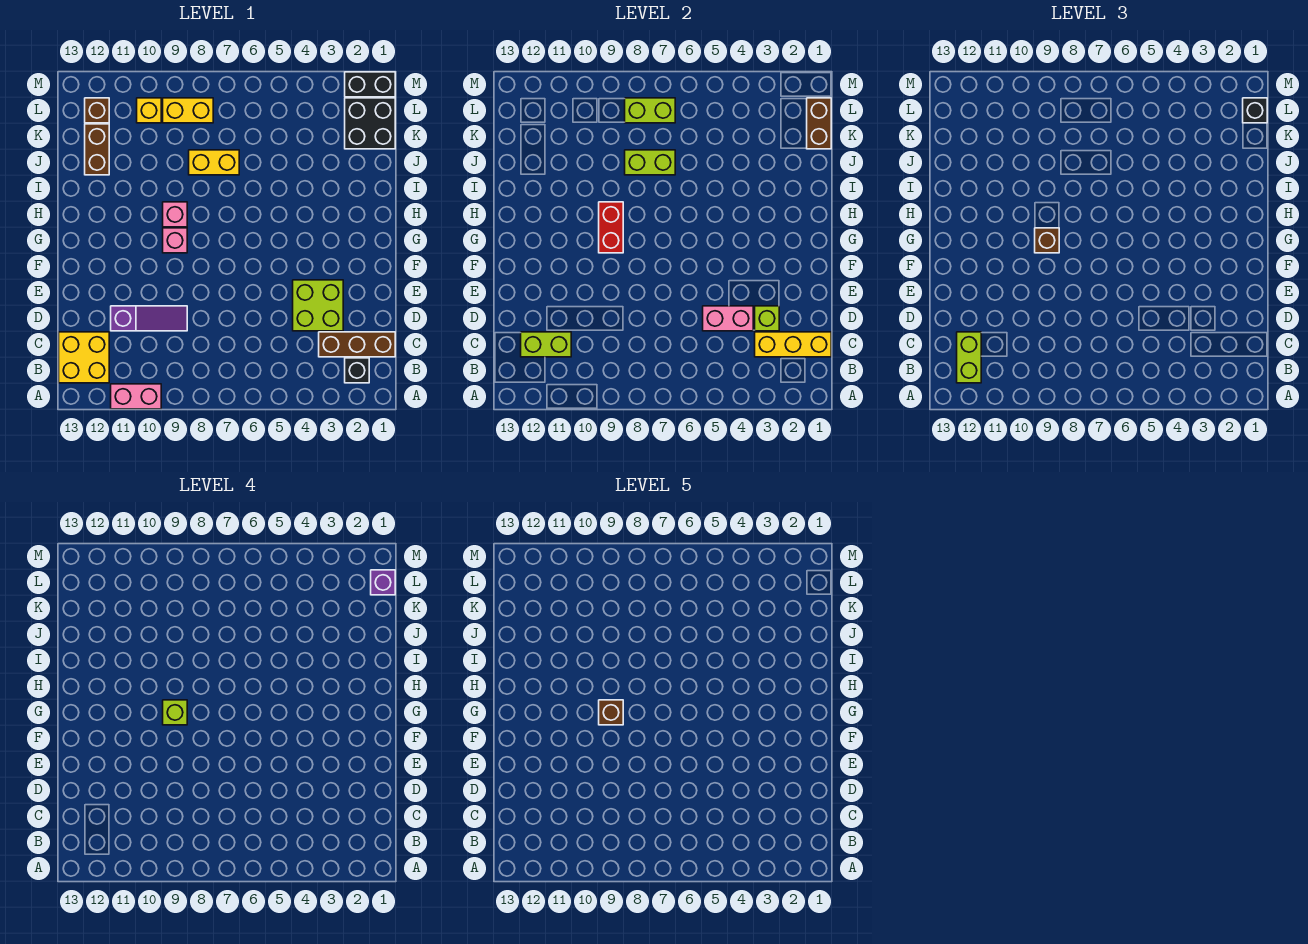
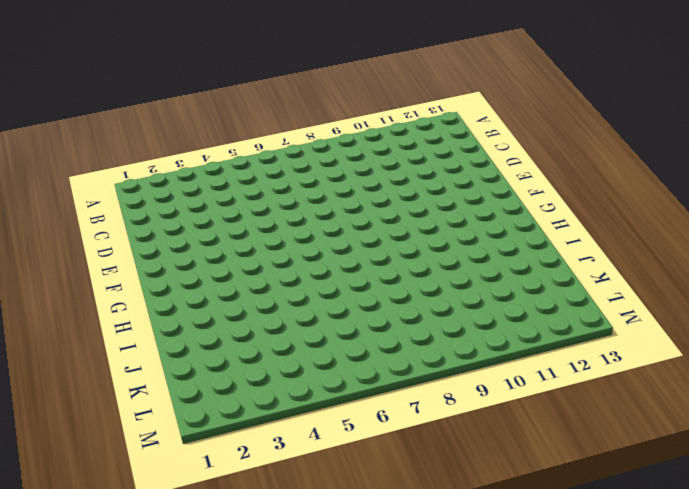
none -> pink 1x2 brick [111,384,161,409]
none -> black 1x1 brick [345,358,369,383]
none -> yellow 2x2 brick [59,332,109,383]

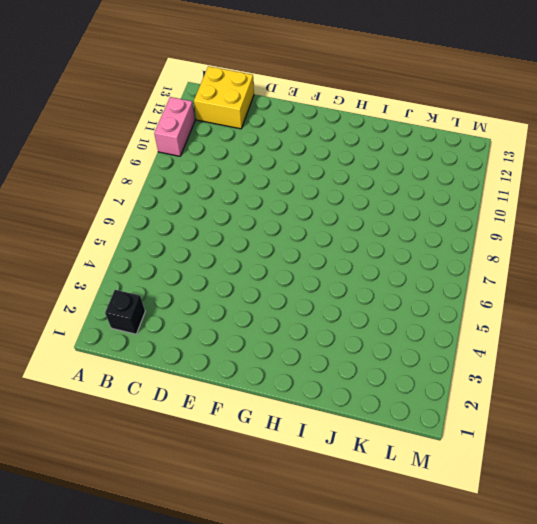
none -> brown 1x3 brick [319,332,395,357]
none -> lime 2x2 brick [293,280,343,331]
none -> purple 1x3 slope [111,306,187,331]

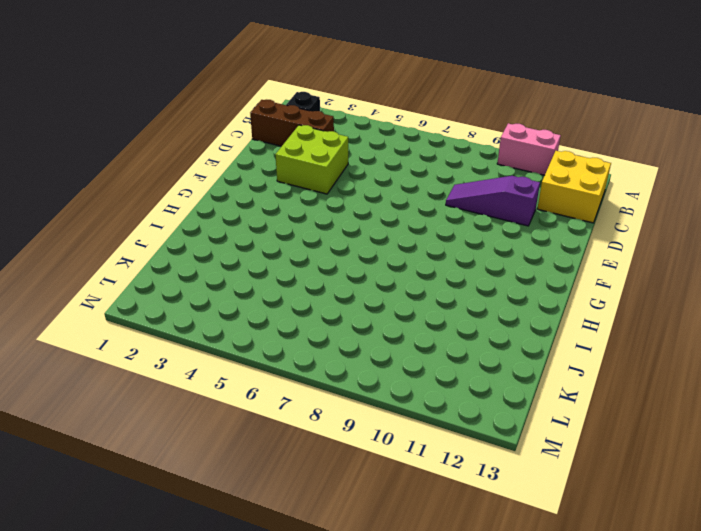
none -> pink 1x1 brick [163,228,187,253]
none -> pink 1x1 brick [163,202,187,227]
none -> yellow 1x2 brick [189,150,239,175]

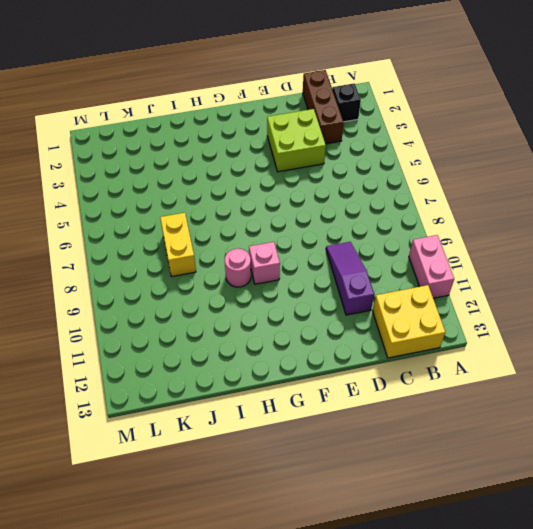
pink 1x1 round brick [225,249,251,287] -> pink 1x1 brick [163,202,187,227]
none -> brown 1x2 brick [85,124,109,175]
none -> black 2x2 brick [345,98,395,149]
none -> yellow 1x2 brick [163,98,213,123]

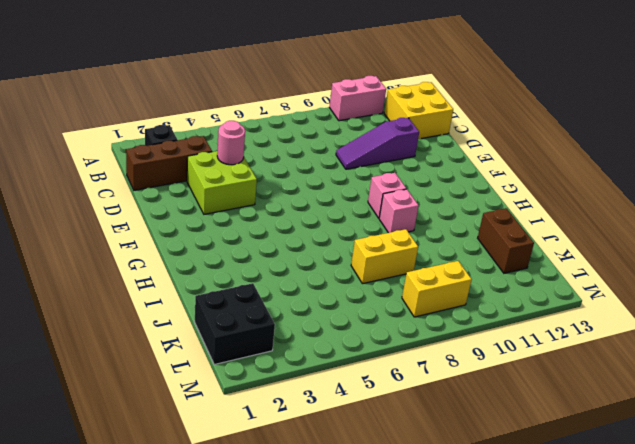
pink 1x1 round brick [217,121,245,165] -> pink 1x2 brick [703,306,753,331]
none -> yellow 1x1 brick [137,98,161,123]
none -> brown 1x1 brick [85,98,109,123]
none -> black 1x2 brick [345,72,395,97]

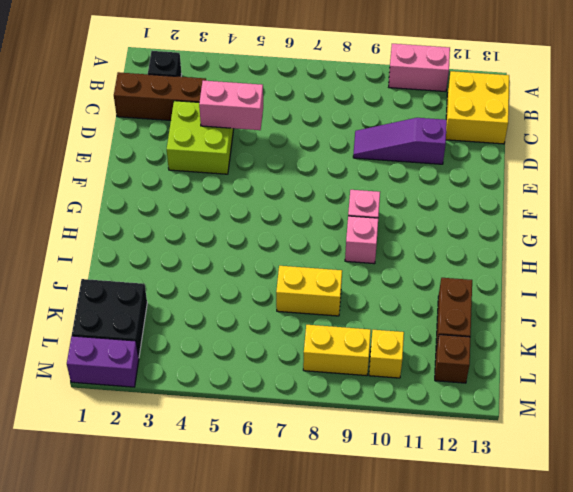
purple 1x2 brick [67,336,139,387] -> black 1x2 brick [345,72,395,97]
none -> yellow 1x3 brick [755,332,831,357]
none -> lime 1x2 brick [521,332,571,357]
none -> lime 1x1 brick [755,306,779,331]

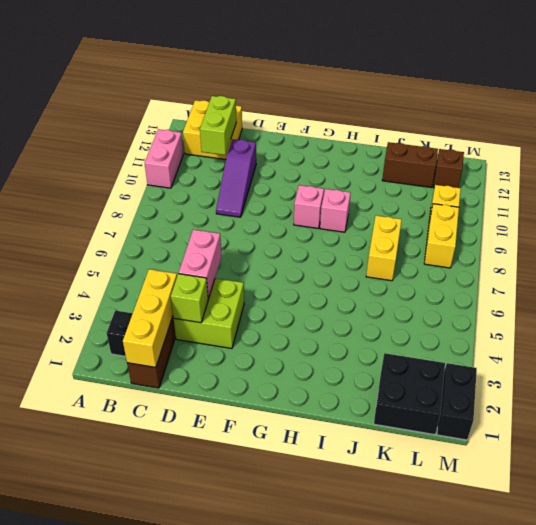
none -> red 1x2 brick [599,202,623,253]
none -> lime 1x2 brick [625,150,675,175]
none -> brown 1x2 brick [807,98,831,149]

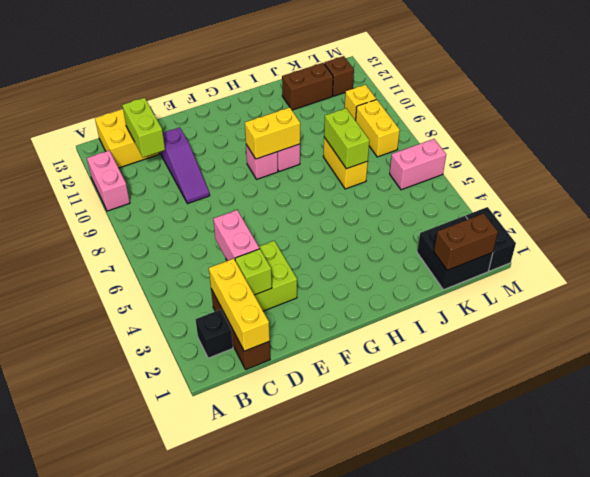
yellow 1x2 brick [245,107,300,159] -> red 1x2 brick [599,202,623,253]
pink 1x2 brick [390,139,446,190] -> none
none -> lime 1x2 brick [625,98,675,123]
none -> lime 1x2 brick [957,332,981,383]
none -> brown 1x1 brick [1035,228,1059,253]

